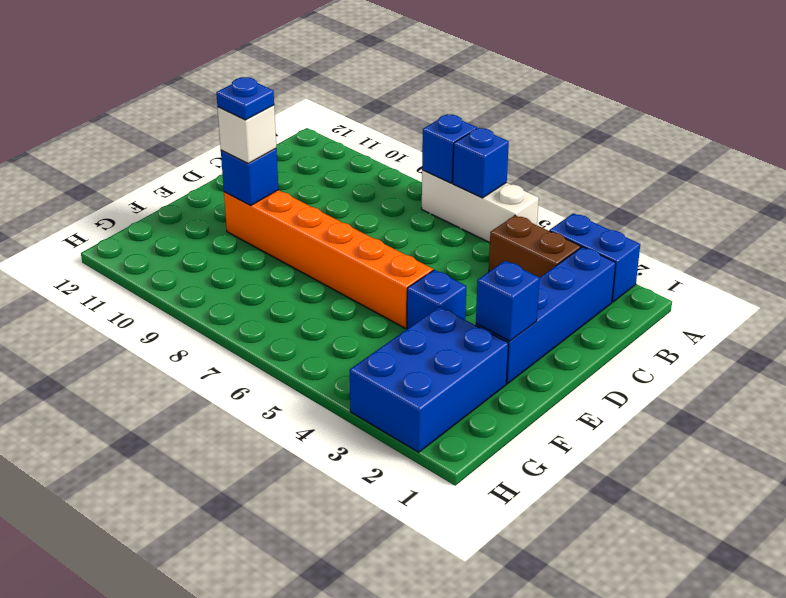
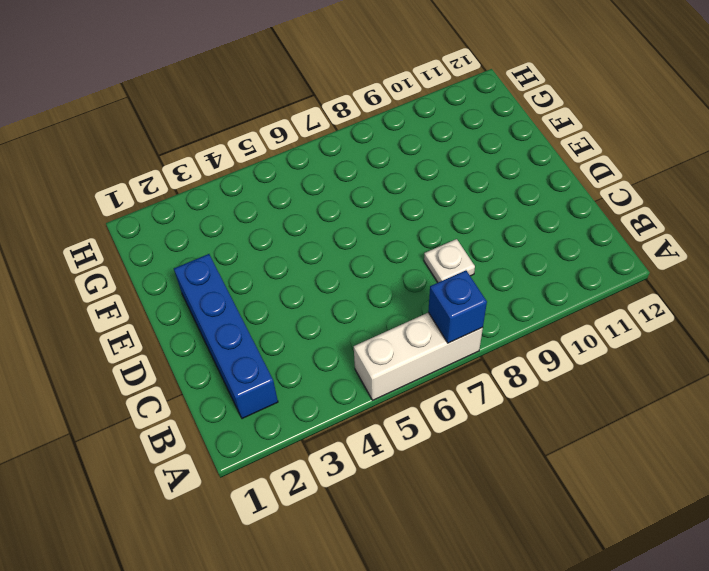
white 1x1 plate [424,239,475,282] -> none
none -> blue 1x2 brick [549,213,640,302]
none -> brown 1x2 brick [489,215,581,277]
none -> blue 1x1 brick [407,270,466,329]

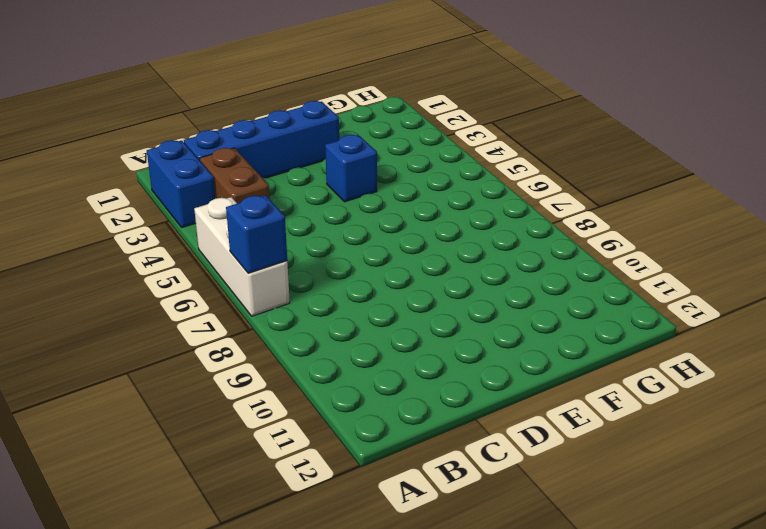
none -> orange 1x6 brick [224,190,433,328]
none -> blue 2x3 brick [350,307,508,452]
none -> blue 1x1 brick [453,128,509,198]

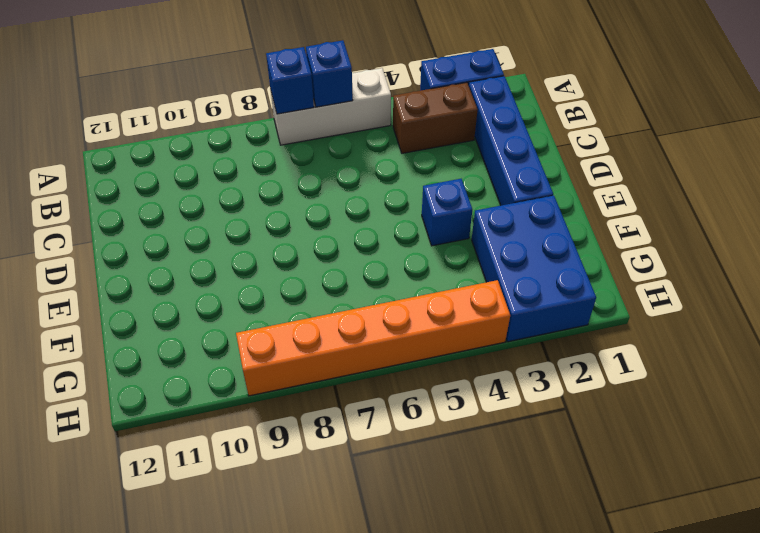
orange 1x6 brick [236,280,510,396] -> orange 1x6 brick moved to [224,190,433,328]
none -> blue 1x1 brick [476,261,540,341]
none -> blue 1x1 brick [221,149,279,205]
none -> white 1x1 brick [217,105,276,164]

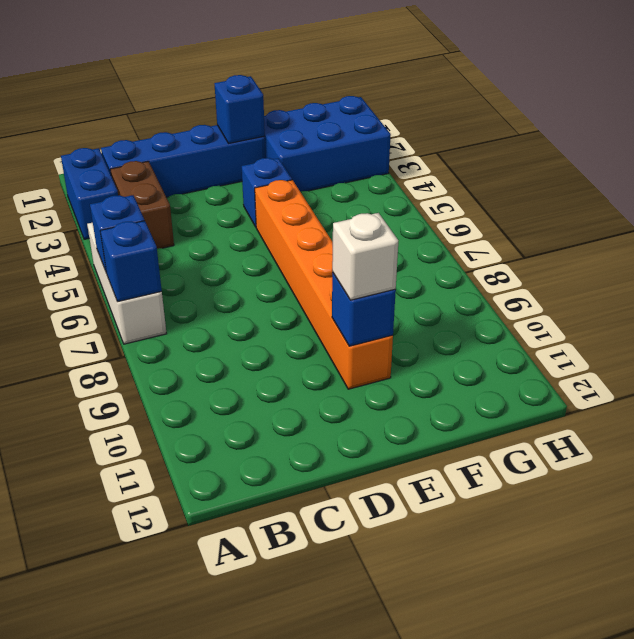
none -> blue 1x1 plate [216,77,274,120]

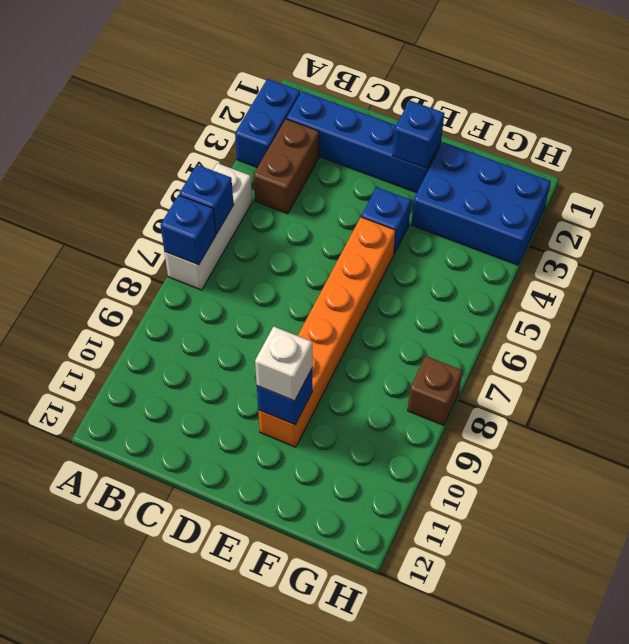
brown 1x1 brick [408,356,463,425] -> none
none -> blue 1x1 plate [216,77,274,120]

